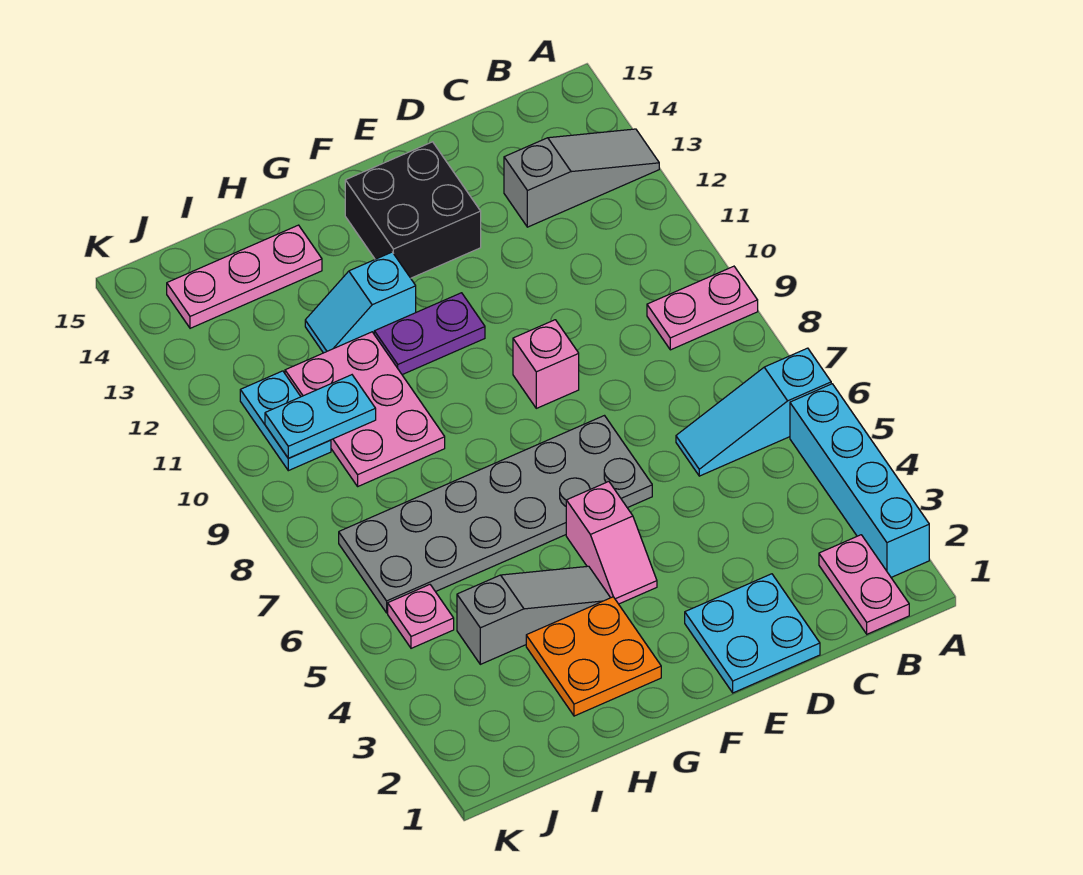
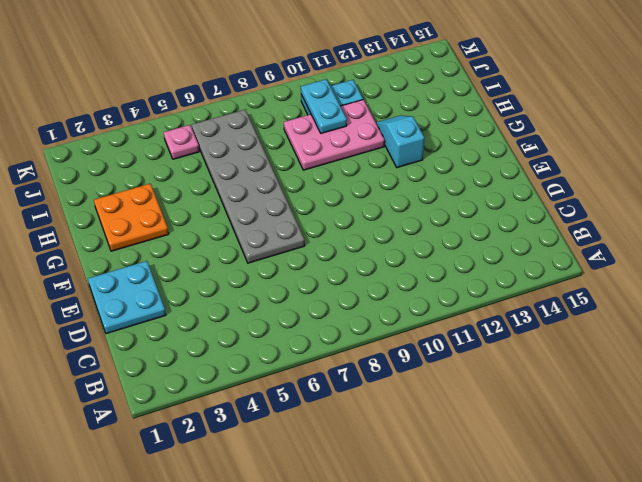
none -> cyan 1x4 brick [790,384,929,577]
none -> cyan 1x3 slope [676,348,831,476]
none -> pink 1x2 plate [647,266,758,350]

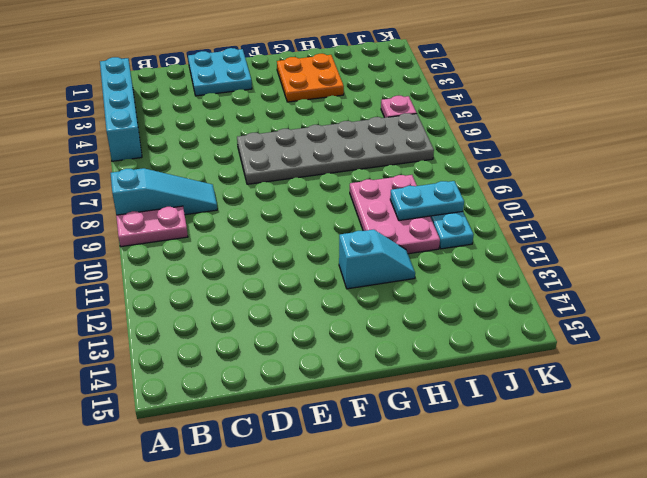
cyan 1x3 slope [110,168,217,215] -> cyan 1x3 slope moved to [676,348,831,476]
none -> grey 1x3 slope [504,129,659,227]
none -> pink 1x2 plate [819,535,909,634]
none -> pink 1x1 brick [513,320,579,408]

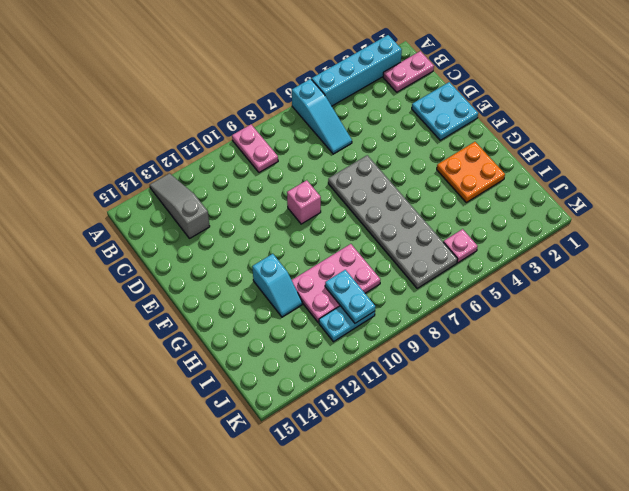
none -> black 2x2 brick [345,142,481,278]
none -> pink 1x2 slope [566,482,657,604]
none -> purple 1x2 plate [374,293,485,375]

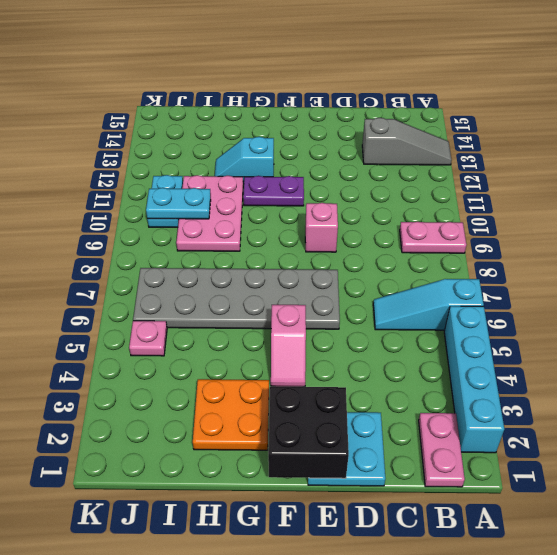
black 2x2 brick [268,387,349,478] -> black 2x2 brick moved to [345,142,481,278]
none -> grey 1x3 slope [457,566,610,664]
none -> pink 1x3 plate [167,225,322,328]

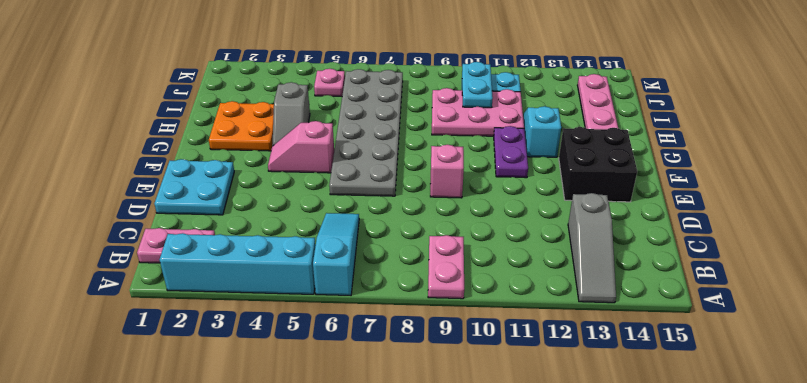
grey 1x2 slope [272,82,310,146] -> grey 1x3 slope [457,566,610,664]

